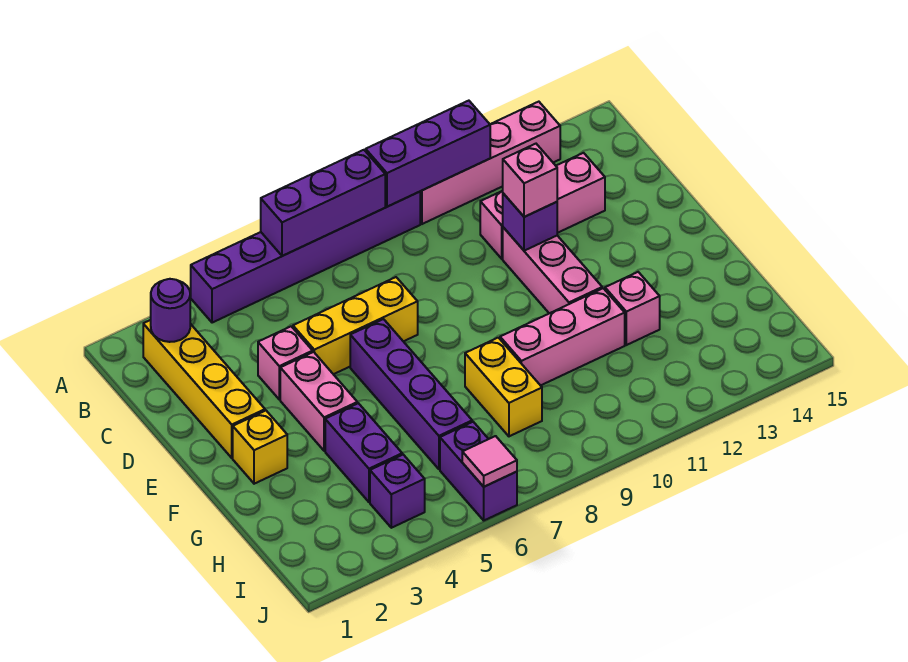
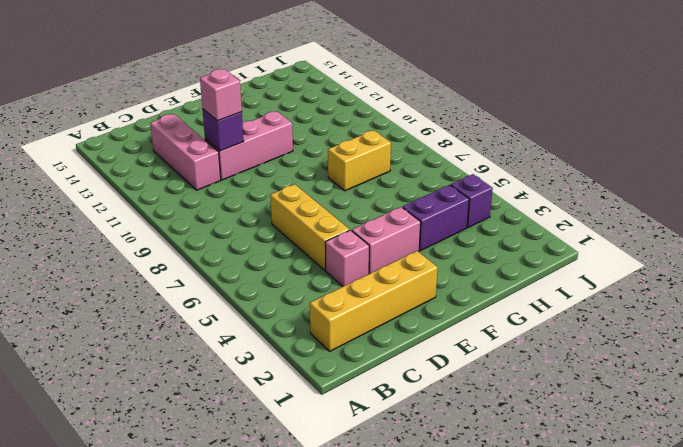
none -> purple 1x6 brick [190,192,420,323]
none -> pink 1x4 brick [420,102,560,224]
none -> purple 1x4 brick [350,319,472,469]

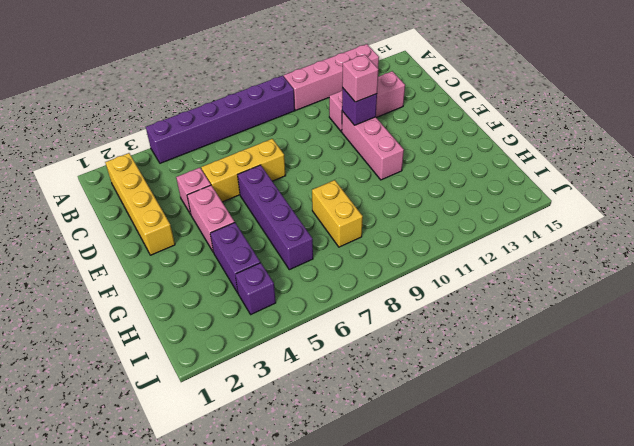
none -> yellow 1x1 brick [233,411,287,484]
none -> pink 1x3 brick [500,288,625,386]
none -> pink 1x1 brick [605,272,660,345]

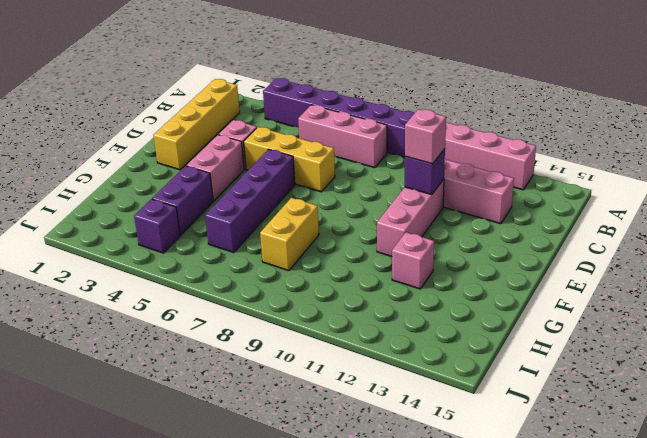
pink 1x3 brick [298,105,387,168] -> pink 1x3 brick moved to [500,288,625,386]
none -> yellow 1x1 brick [233,411,287,484]
none -> purple 1x2 brick [440,422,517,520]
none -> purple 1x3 brick [261,150,385,256]

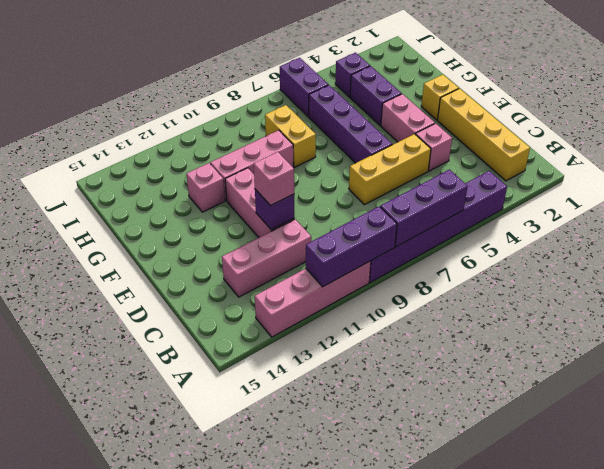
none -> purple 1x1 round brick [151,279,190,342]
none -> pink 1x1 tile [462,436,517,487]

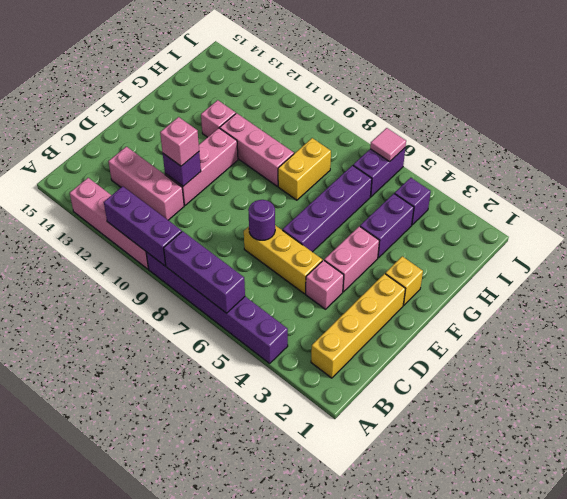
purple 1x1 round brick [248,200,275,240] -> purple 1x1 round brick moved to [151,279,190,342]

